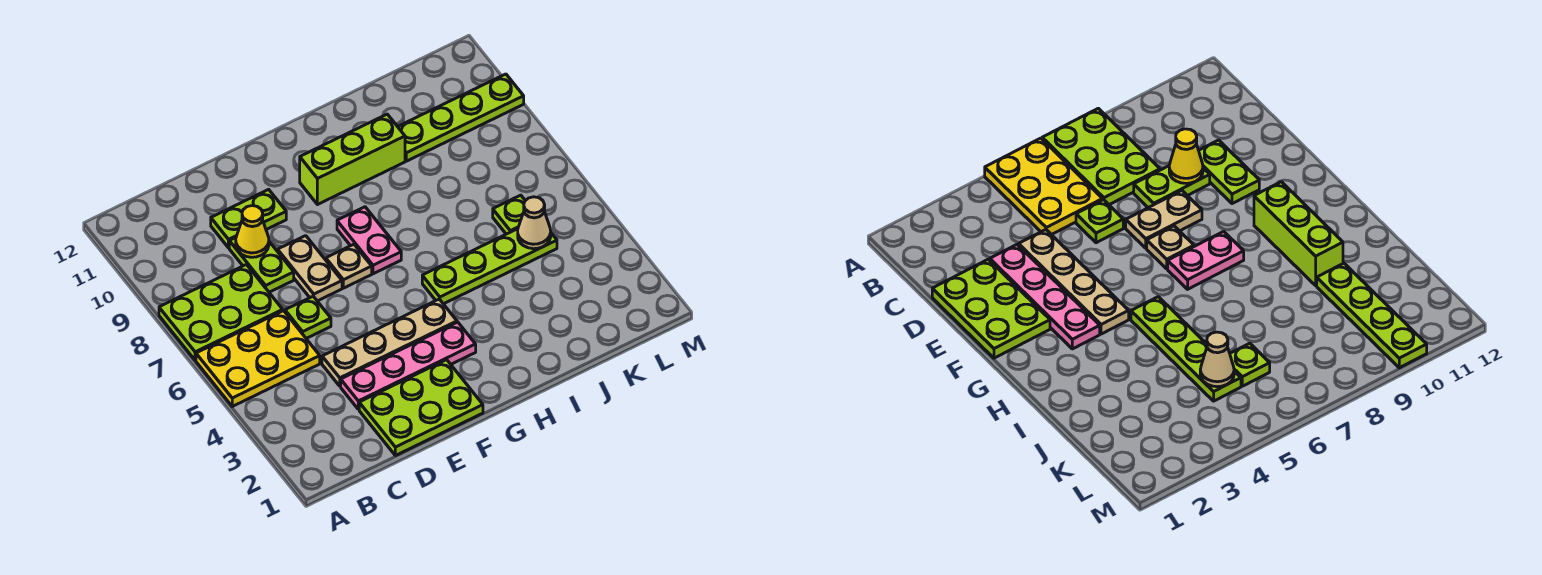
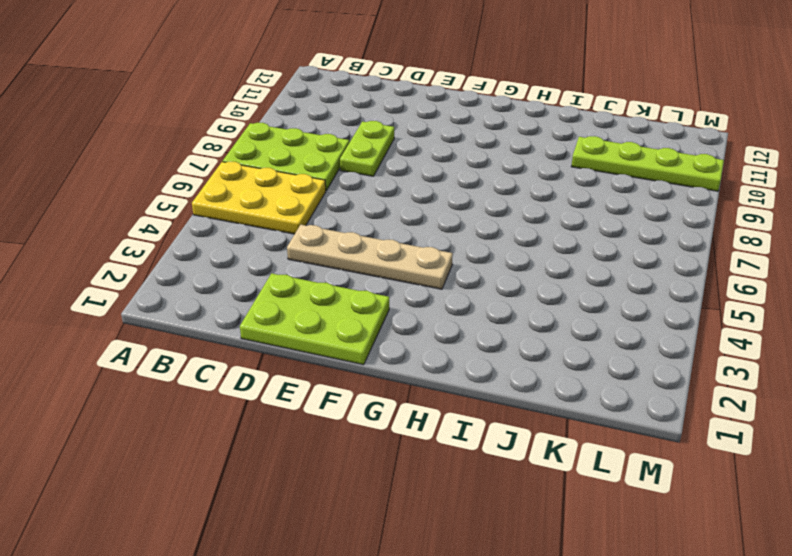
none -> pink 1x4 plate [341,322,476,409]
none -> lime 1x1 plate [285,296,331,338]
none -> lime 1x2 plate [211,189,286,248]

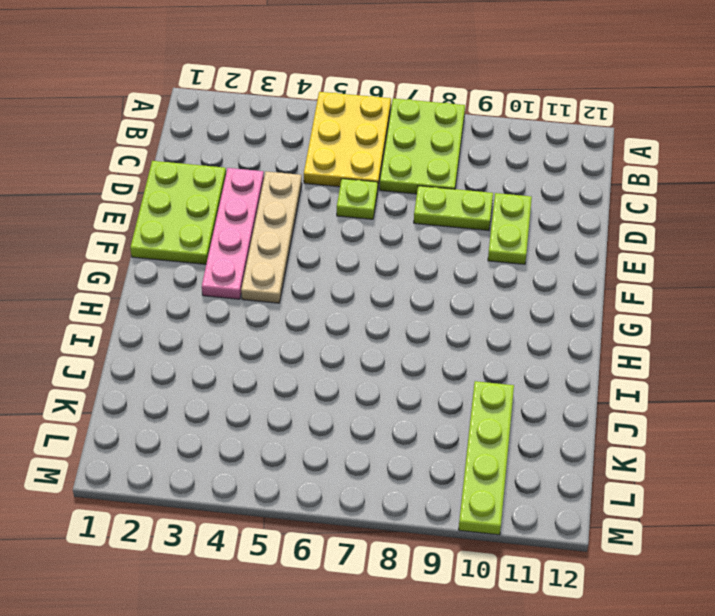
none -> tan 1x2 plate [278,236,342,301]
none -> tan 1x1 plate [326,244,372,288]
none -> pink 1x2 plate [337,207,401,274]

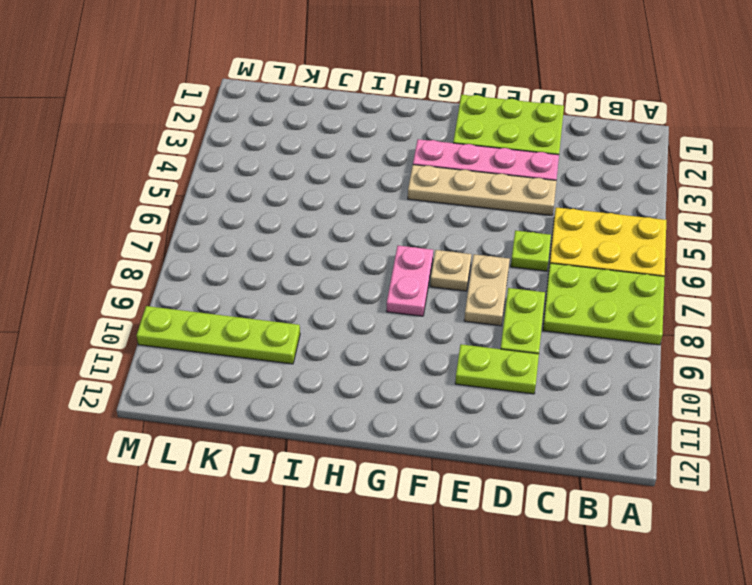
none -> lime 1x3 brick [300,114,405,205]
none -> lime 1x4 plate [422,229,557,304]
none -> lime 1x1 plate [493,195,525,234]

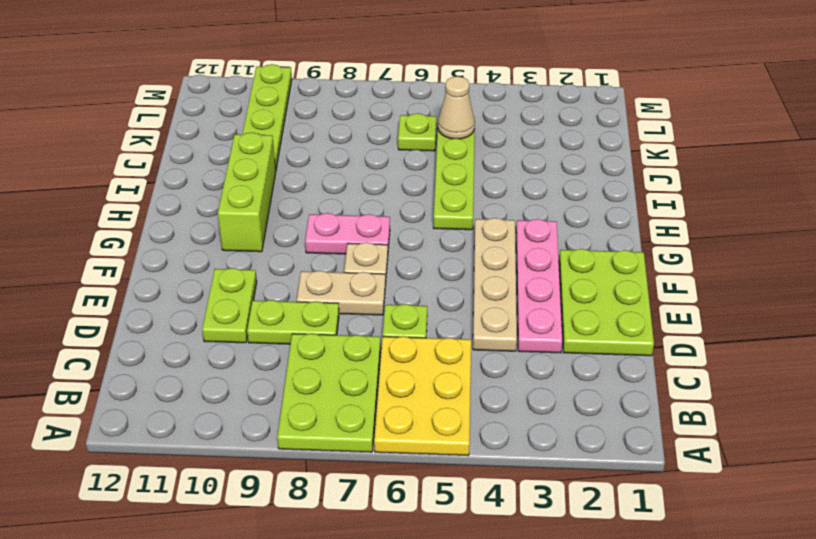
none -> yellow 1x1 cone [236,206,269,257]

